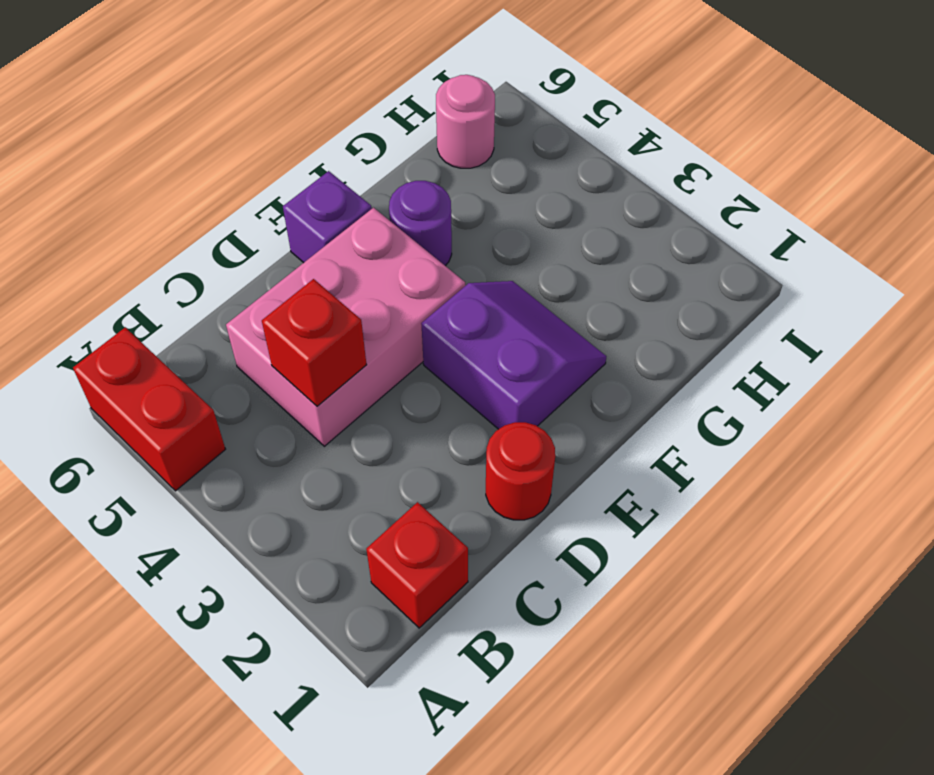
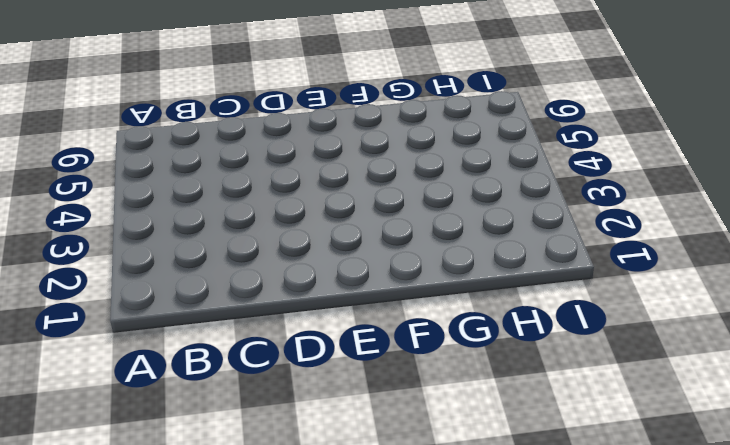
none -> red 1x2 brick [73,328,225,491]
none -> red 1x1 brick [366,502,468,628]

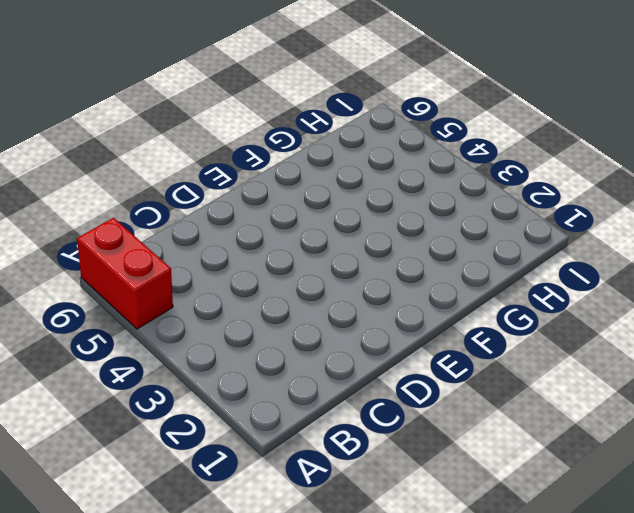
none -> red 1x1 brick [366,502,468,628]
none -> pink 2x3 brick [226,208,465,446]

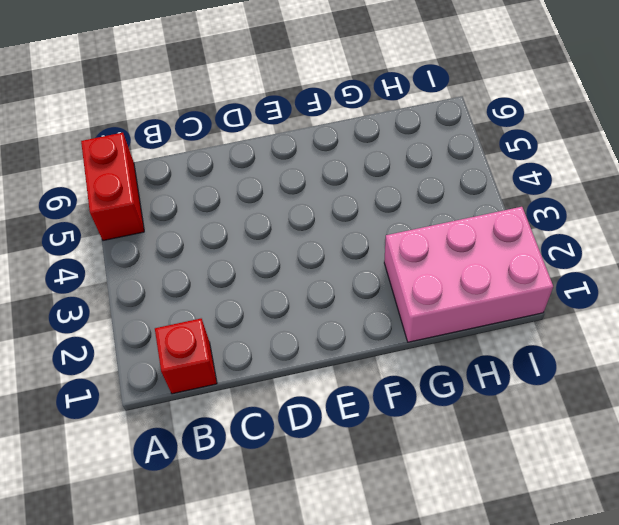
pink 2x3 brick [384,207,553,342] -> pink 2x3 brick moved to [226,208,465,446]
none -> red 1x1 round brick [486,422,555,520]
none -> purple 2x2 slope [421,281,607,429]

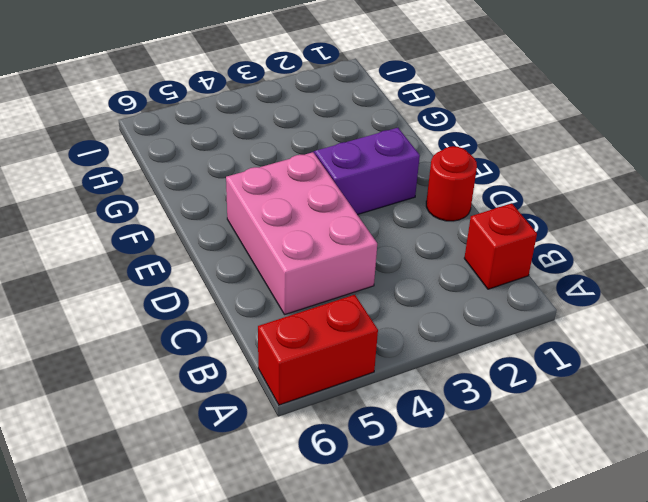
none -> purple 1x1 brick [283,171,372,263]
none -> purple 1x1 round brick [389,181,452,266]

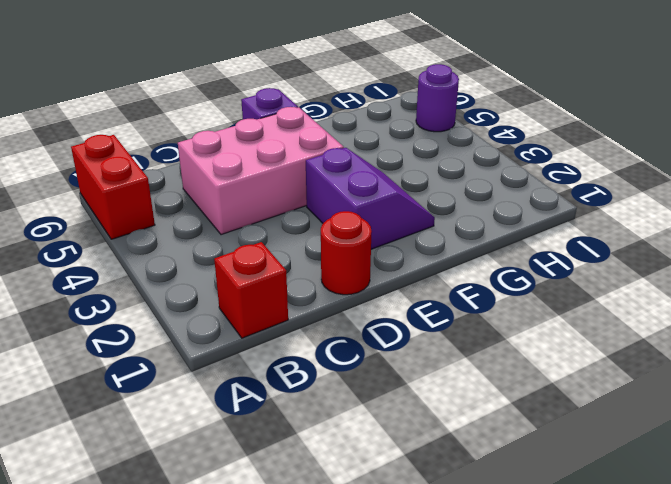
purple 1x1 round brick [416,64,459,132] -> purple 1x1 round brick moved to [389,181,452,266]
none -> pink 1x1 round brick [436,75,495,168]
none -> red 1x1 brick [262,279,366,406]

